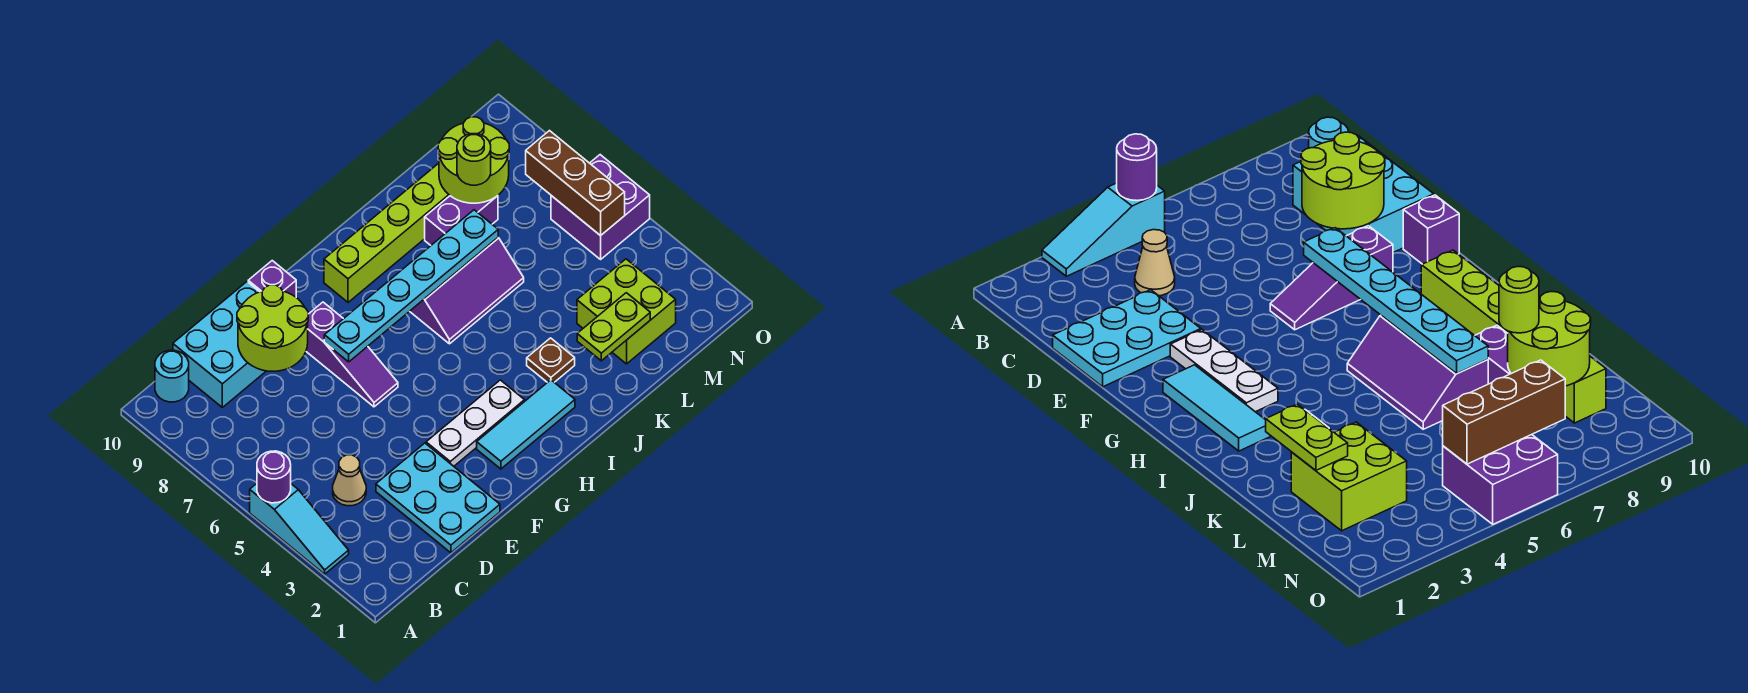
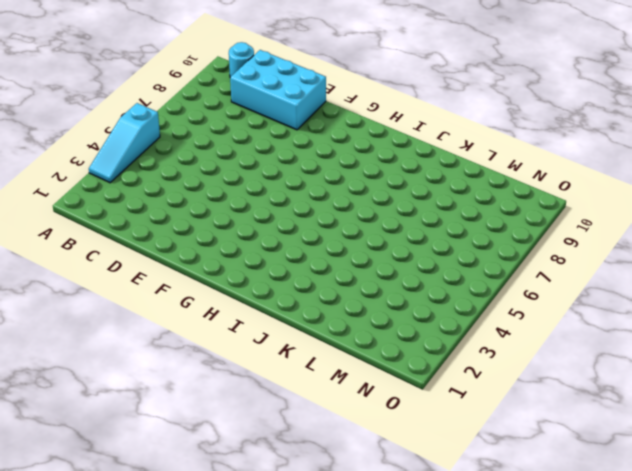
none -> tan 1x1 cone [333,455,366,506]
none -> cyan 2x3 plate [376,443,500,553]
none -> white 1x3 plate [426,380,525,466]

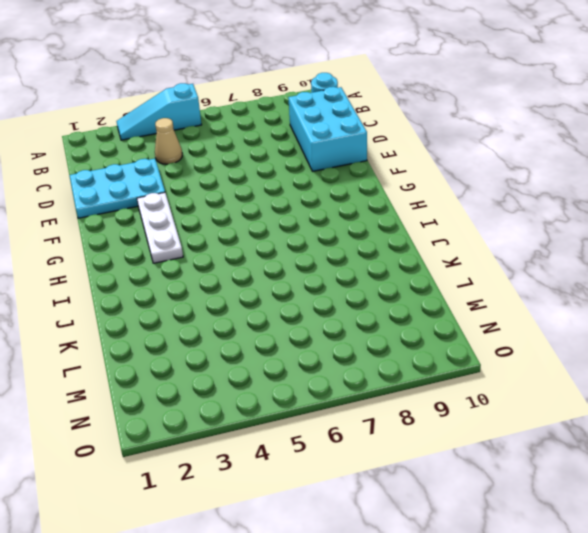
none -> purple 1x3 slope [306,302,398,407]
none -> purple 1x1 brick [248,261,296,297]
none -> cyan 1x3 tile [477,380,575,469]

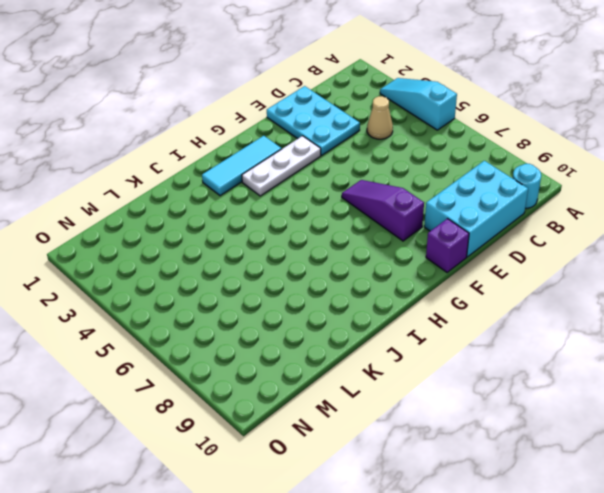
none -> lime 1x6 brick [324,163,450,302]
none -> purple 2x3 slope [410,238,524,344]
none -> brown 1x1 plate [527,338,575,382]

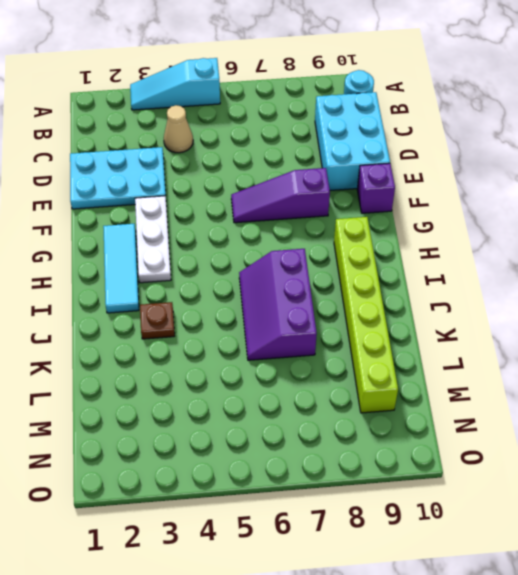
none -> purple 1x2 brick [425,196,498,245]
none -> lime 2x2 brick [577,259,676,364]
none -> purple 2x2 brick [551,155,650,259]

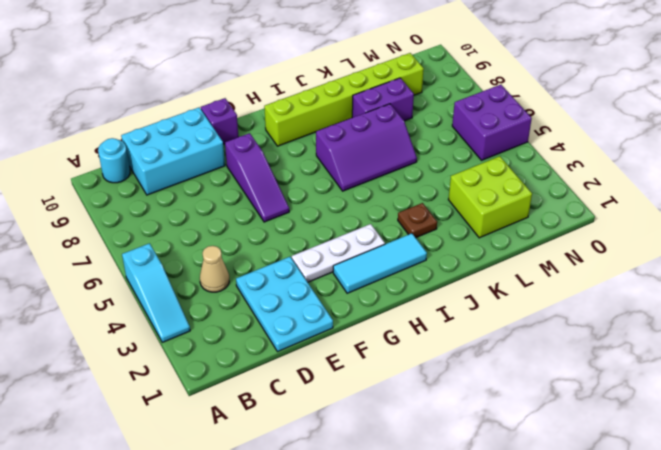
none -> purple 1x1 round brick [257,451,291,503]
none -> lime 2x2 round brick [237,285,308,371]
none -> cyan 1x6 plate [324,210,498,362]

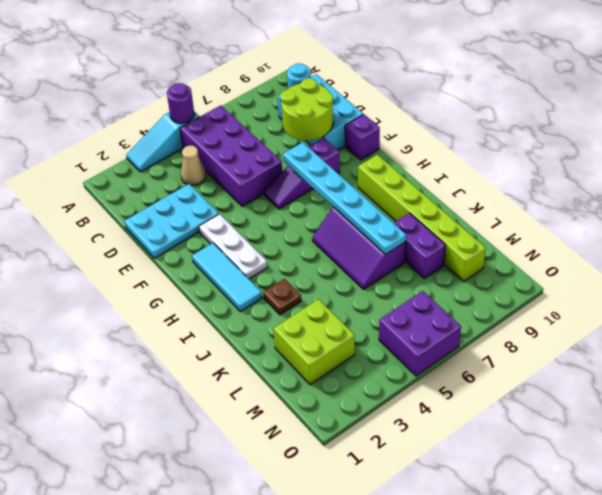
purple 2x4 brick [180,105,282,206] -> none
none -> lime 1x2 plate [577,293,650,361]
none -> lime 2x2 round brick [438,117,509,203]
none -> brown 1x3 brick [526,131,625,236]

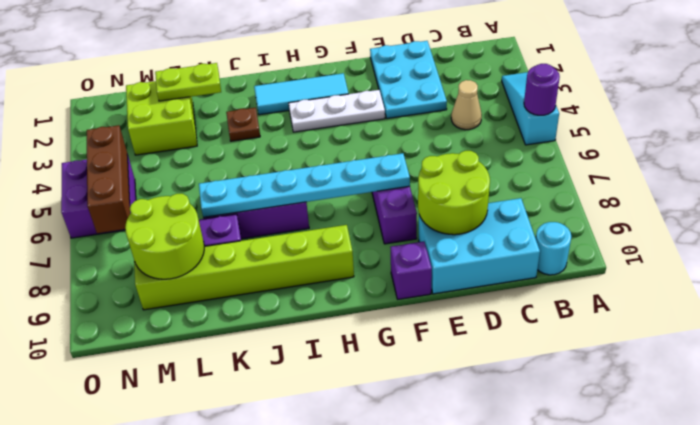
none -> lime 1x1 round brick [457,134,491,185]

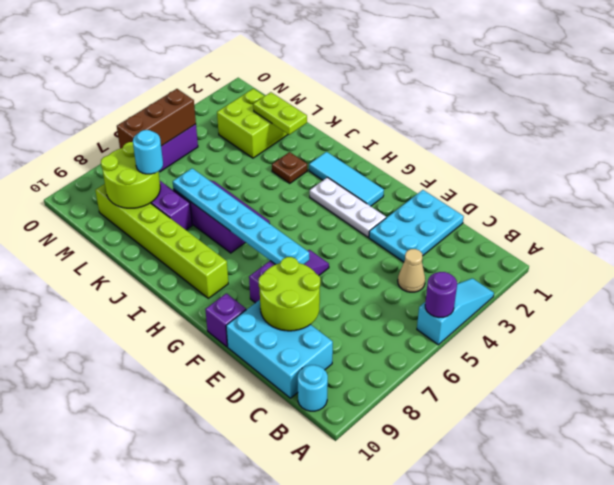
cyan 1x1 round brick [133,130,163,174] -> lime 1x1 round brick [457,134,491,185]

